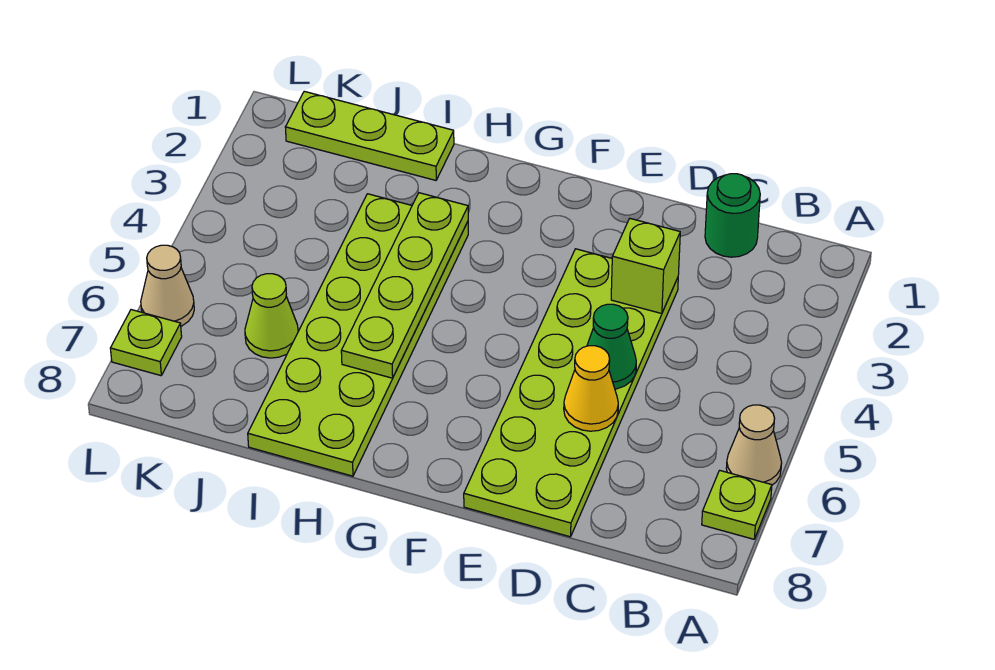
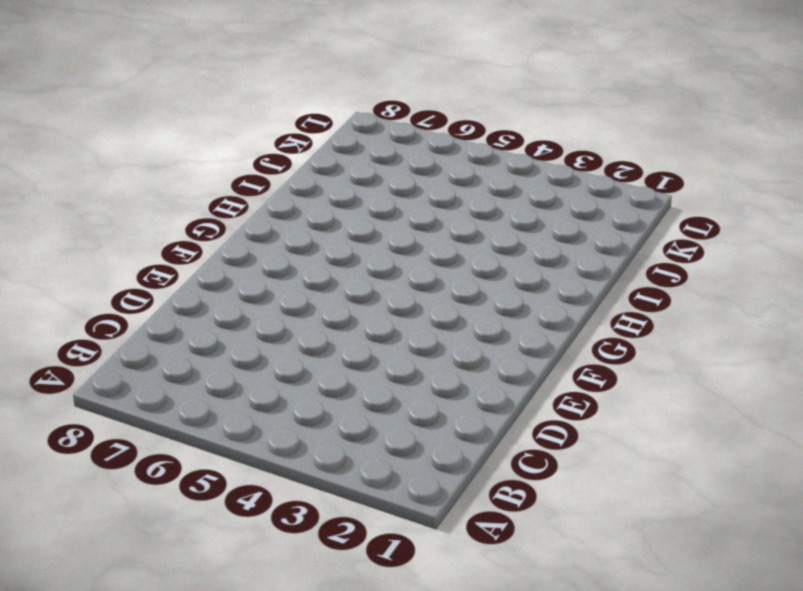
none -> tan 1x1 cone [726,405,782,485]
none -> lime 1x1 plate [702,470,772,539]
none -> green 1x1 round brick [705,174,760,257]

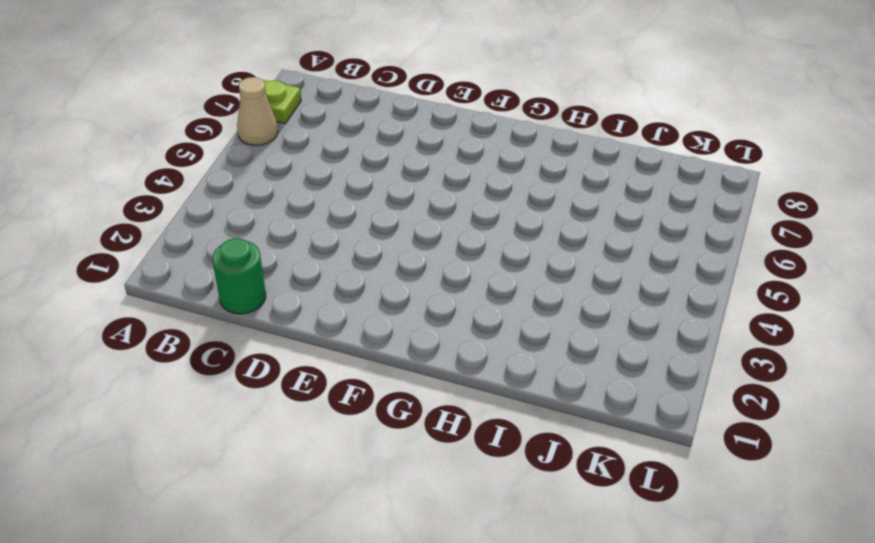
none -> lime 2x6 plate [464,249,678,537]
none -> lime 2x6 plate [248,194,468,476]
none -> lime 1x3 plate [285,91,454,180]

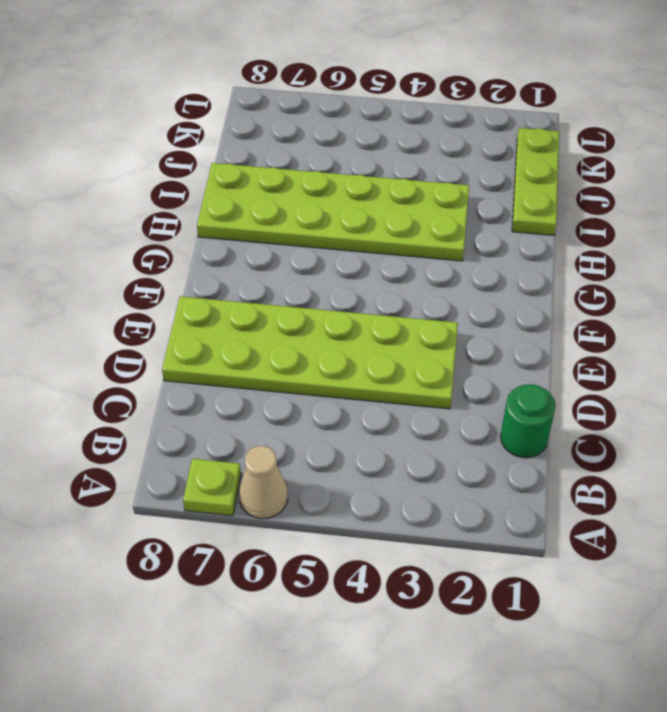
none -> lime 1x1 cone [245,274,298,358]
none -> tan 1x1 cone [141,245,194,326]
none -> lime 1x1 plate [110,310,182,376]

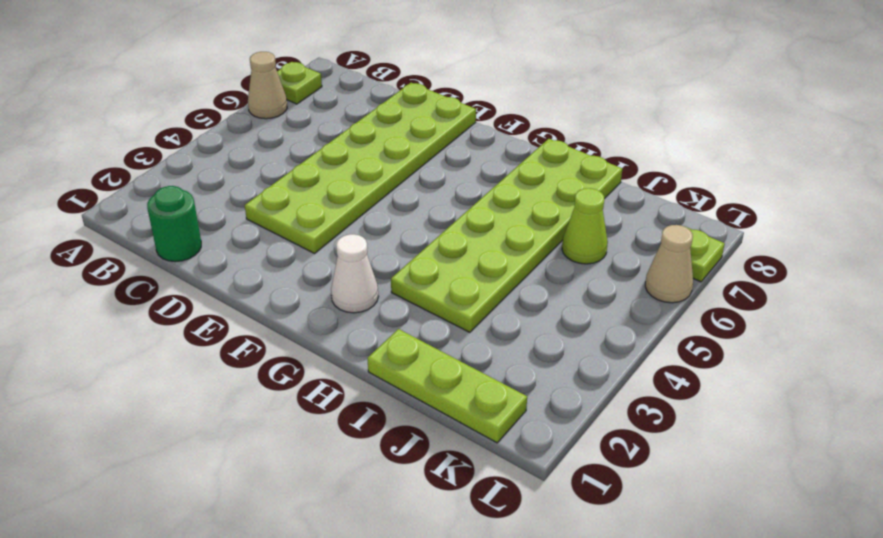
white 1x1 cone [331,234,379,313] -> none
none -> lime 1x1 brick [611,219,680,314]
none -> green 1x1 cone [587,304,636,389]
none -> yellow 1x1 cone [564,346,618,431]

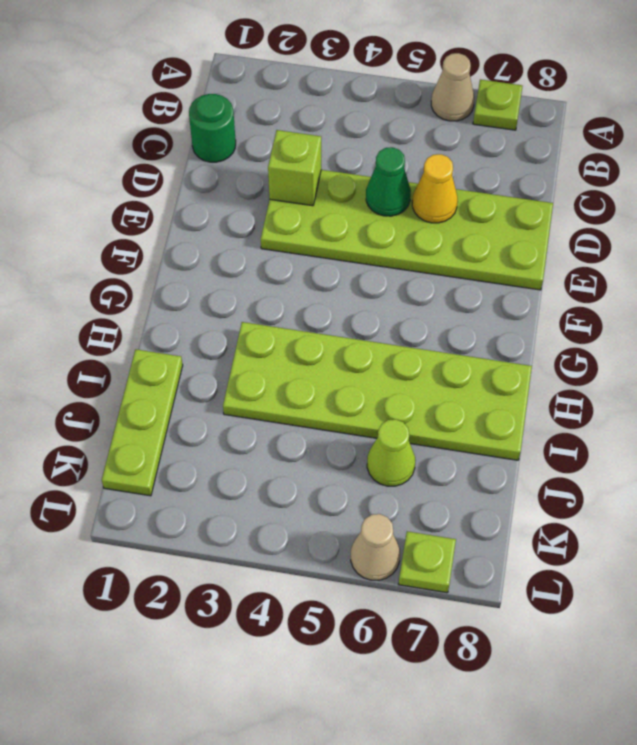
none -> lime 1x4 plate [341,193,468,378]

